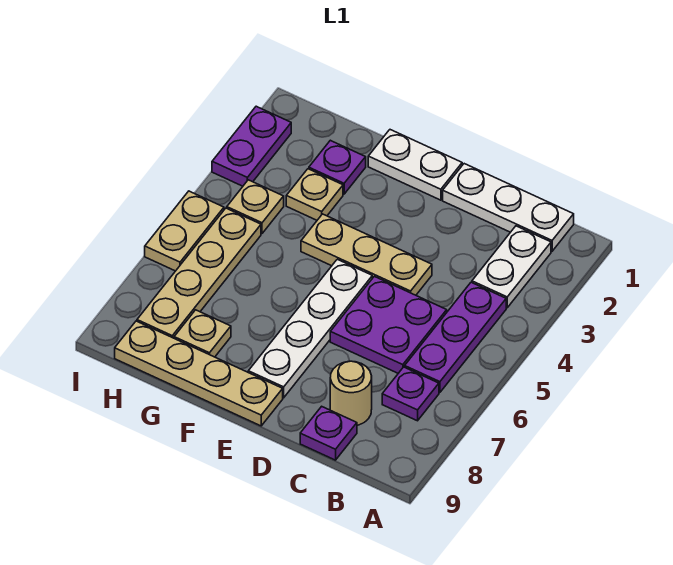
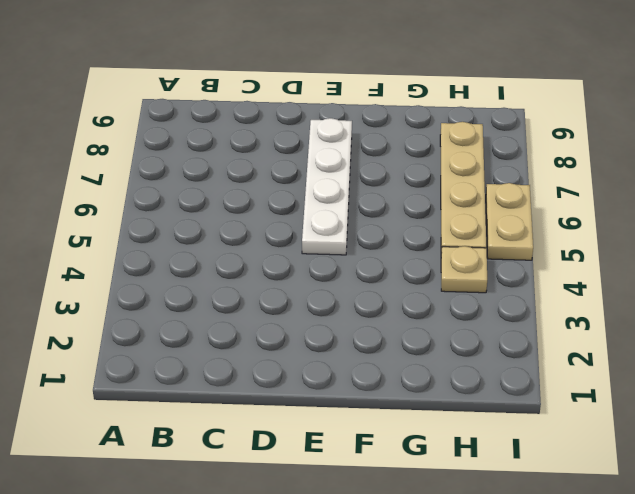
none -> white 1x3 plate [443,164,574,251]
none -> white 1x2 plate [472,226,551,308]
none -> purple 1x3 plate [405,282,506,392]

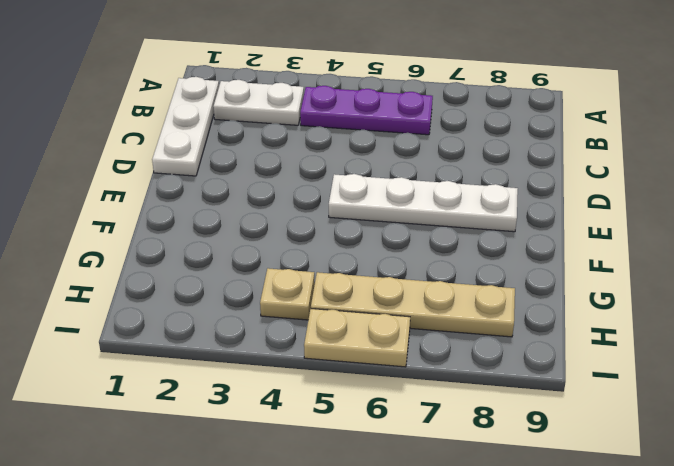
none -> purple 1x1 plate [382,367,439,421]
none -> purple 2x2 plate [330,276,447,373]
none -> tan 1x1 round brick [330,361,372,425]

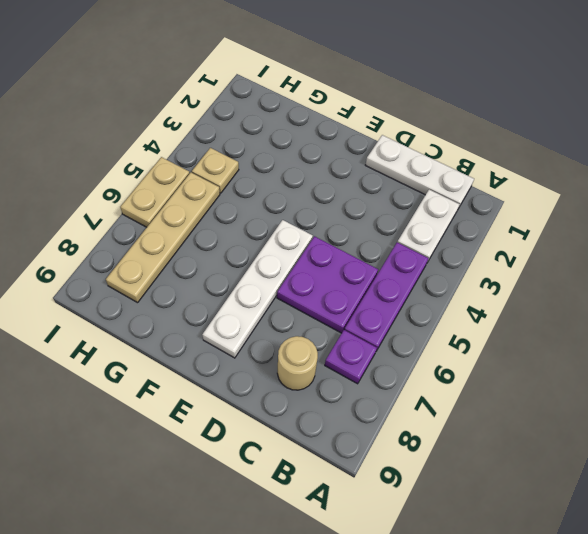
none -> purple 1x1 plate [300,406,357,460]
none -> tan 1x3 plate [301,214,432,295]
none -> white 1x2 plate [368,130,462,200]

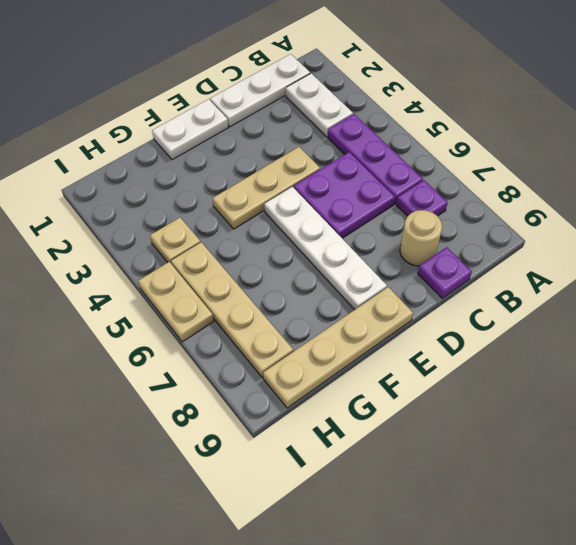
none -> purple 1x1 plate [309,140,366,194]
none -> tan 1x1 plate [286,169,343,220]
none -> tan 1x1 plate [174,310,231,357]

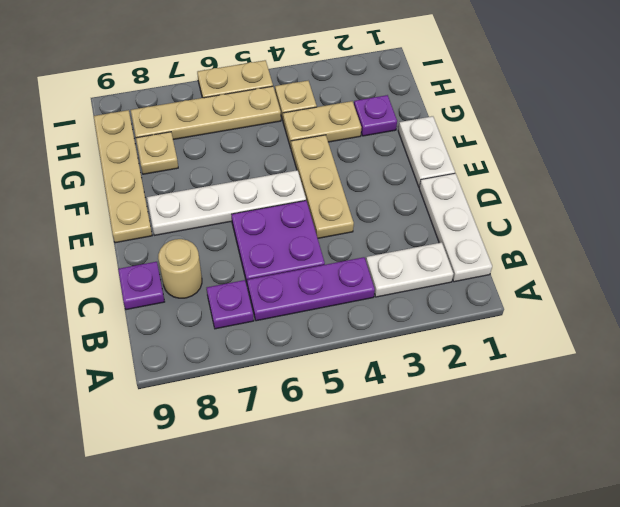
tan 1x2 plate [283,101,361,148] -> tan 1x1 plate [286,169,343,220]
none -> purple 1x2 plate [212,106,291,186]

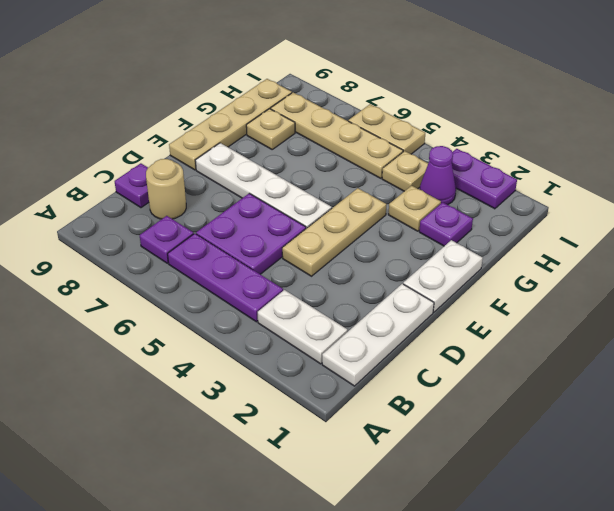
purple 1x1 cone [419,146,456,205] -> none

